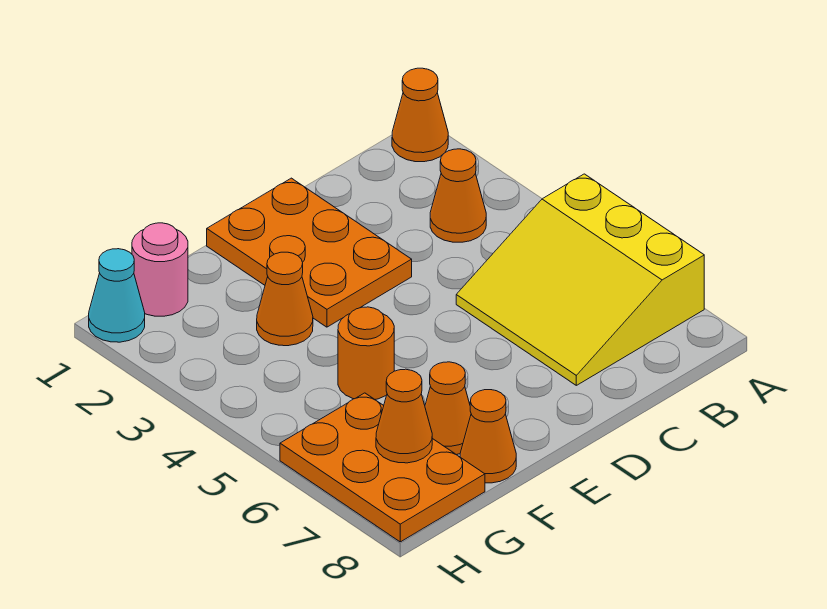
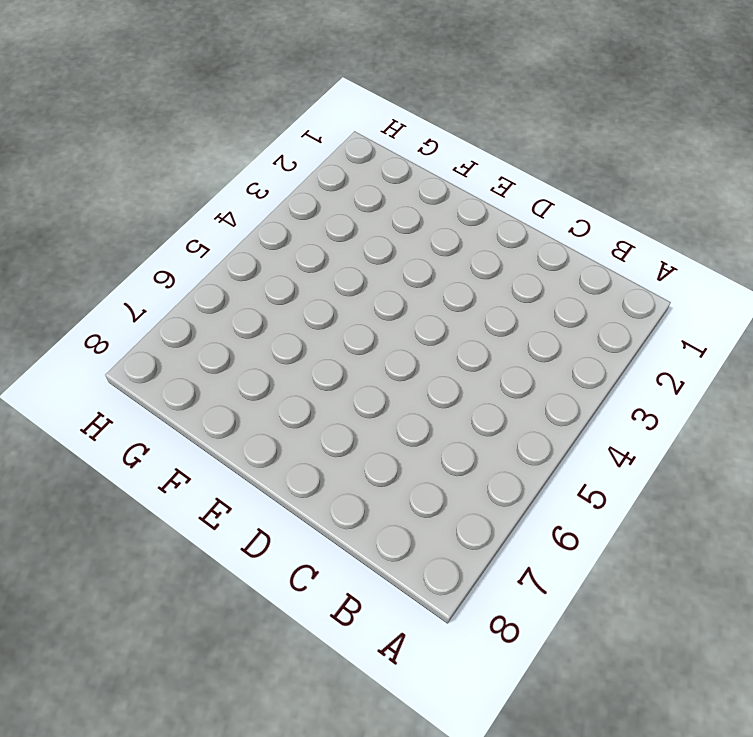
none -> orange 1x1 cone [392,68,448,162]
none -> yellow 3x3 slope [456,174,704,385]
none -> orange 1x1 cone [430,149,486,242]

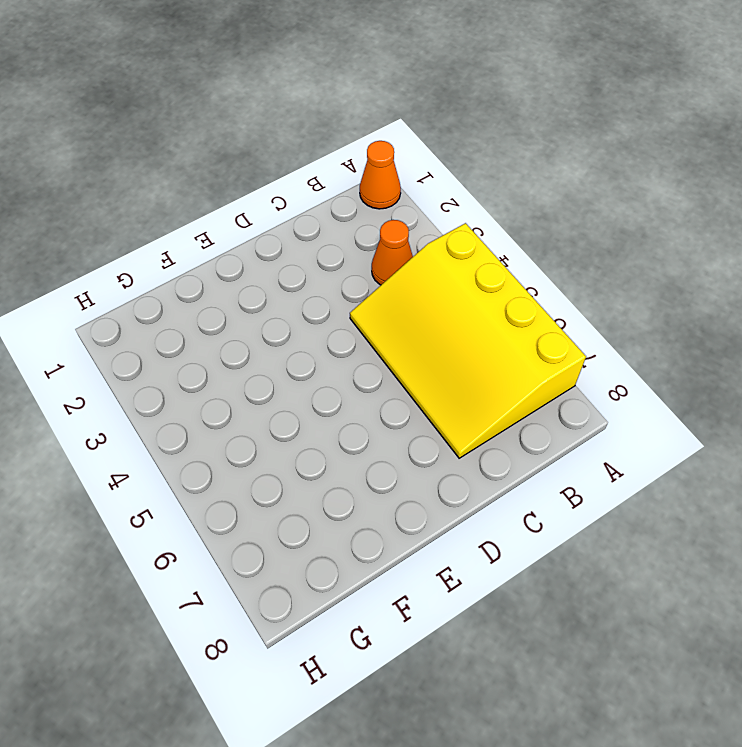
yellow 3x4 slope [350,223,586,458] -> yellow 3x3 slope [456,174,704,385]
none -> orange 2x3 plate [207,178,412,327]
none -> orange 1x1 cone [257,252,313,346]
none -> orange 1x1 round brick [338,307,394,399]

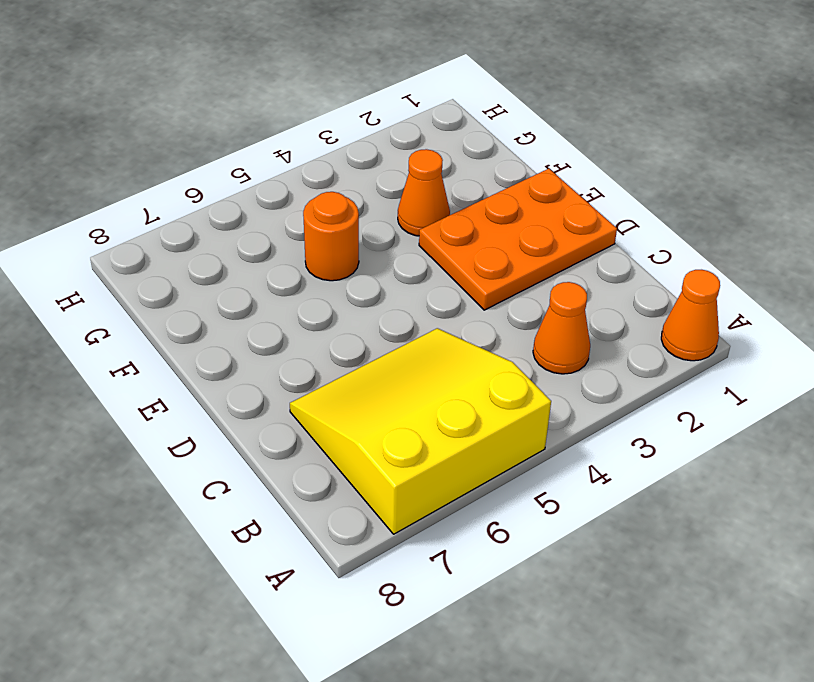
none -> orange 1x1 cone [425,362,471,455]
none -> orange 1x1 cone [460,390,516,483]
none -> pink 1x1 round brick [132,223,188,316]

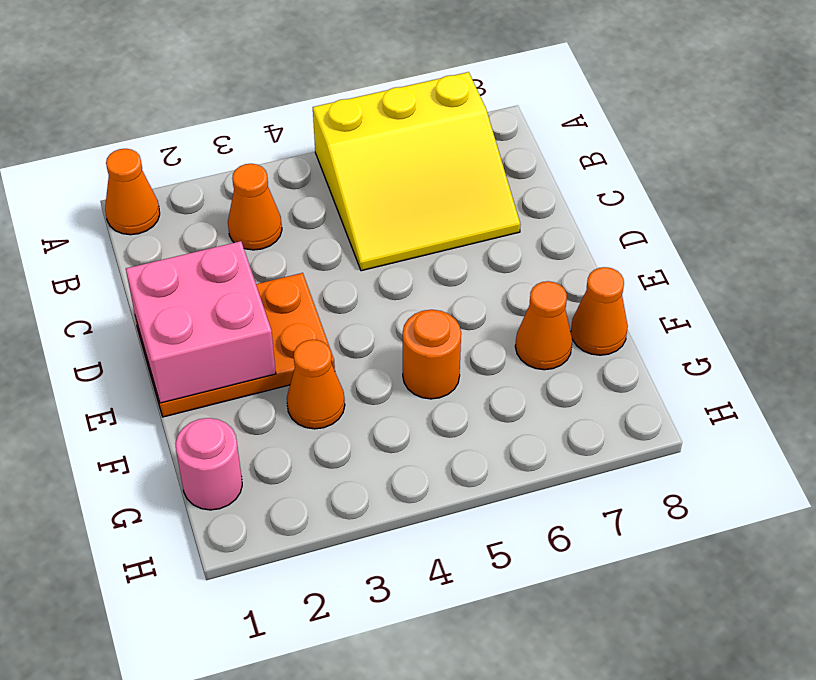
pink 2x2 brick [126,241,276,403] -> none
none -> orange 2x3 plate [280,393,485,542]
none -> cyan 1x1 cone [89,249,145,342]
none -> orange 1x1 cone [376,369,432,463]

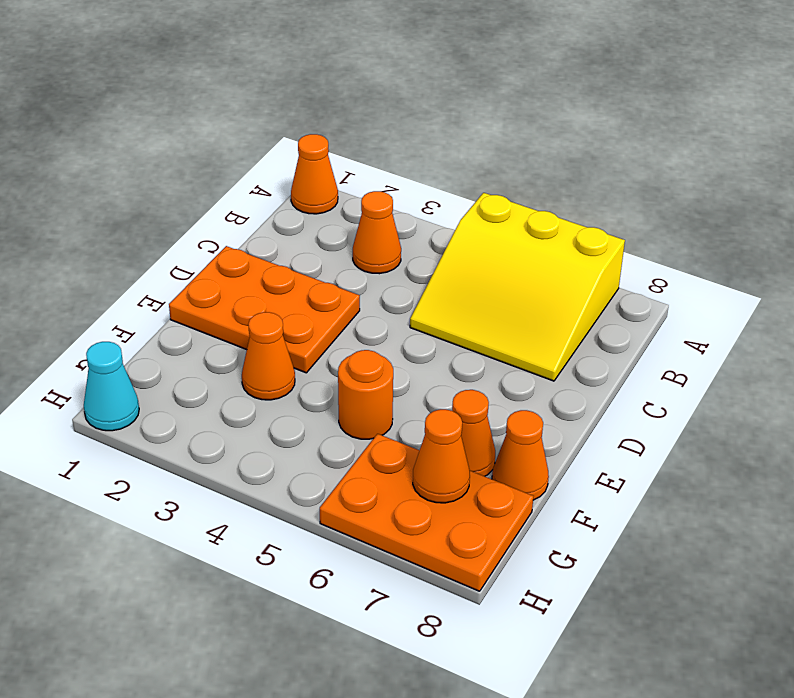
none -> pink 1x1 round brick [132,223,188,316]

